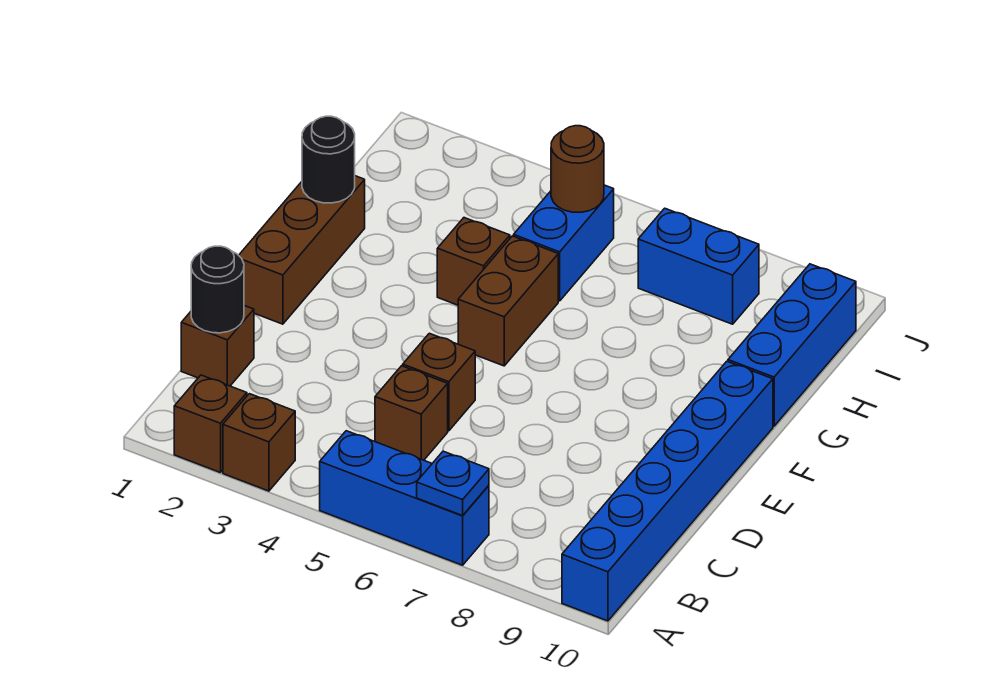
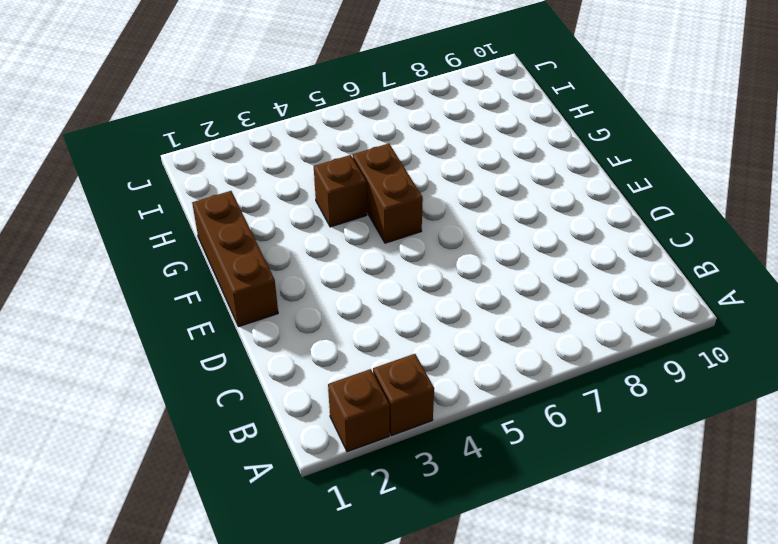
none -> blue 1x3 brick [320,431,489,565]
none -> blue 1x6 brick [562,361,773,621]
none -> brown 1x1 brick [181,306,254,386]

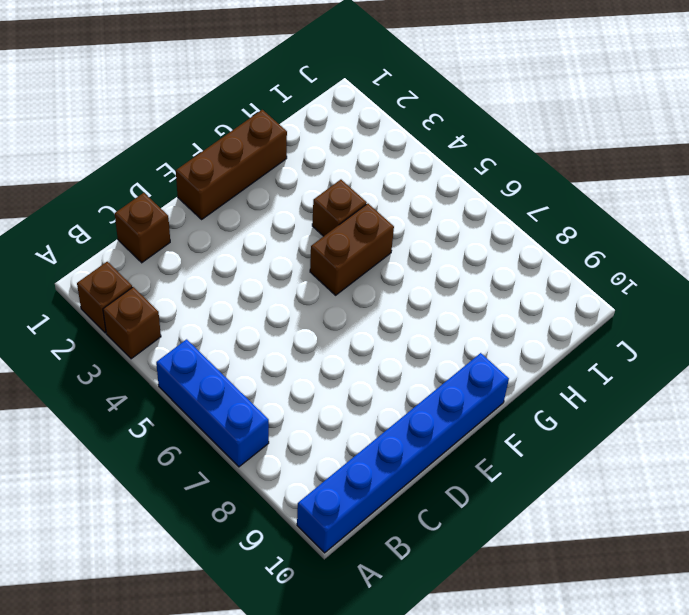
none -> brown 1x1 brick [375,366,448,460]
none -> brown 1x1 brick [403,333,475,431]
none -> blue 1x3 brick [728,264,856,426]

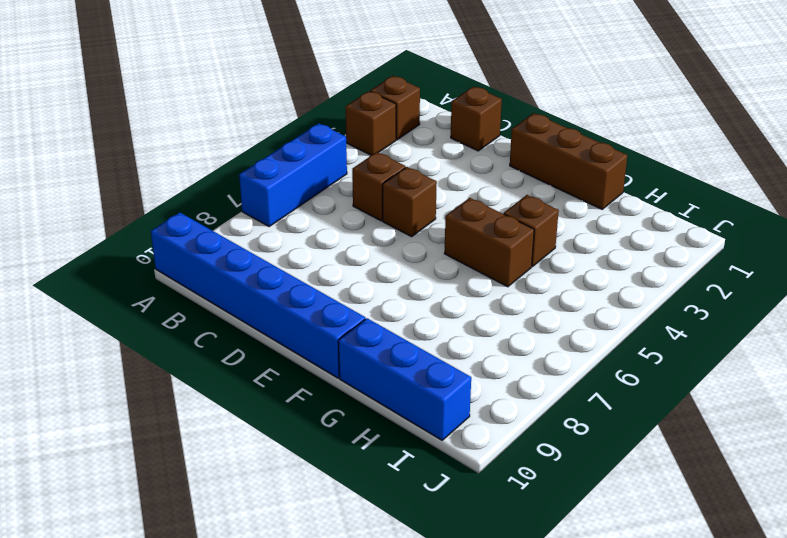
none -> blue 1x2 brick [514,185,614,301]
none -> blue 1x2 brick [638,208,759,324]
none -> blue 1x1 plate [417,451,489,516]

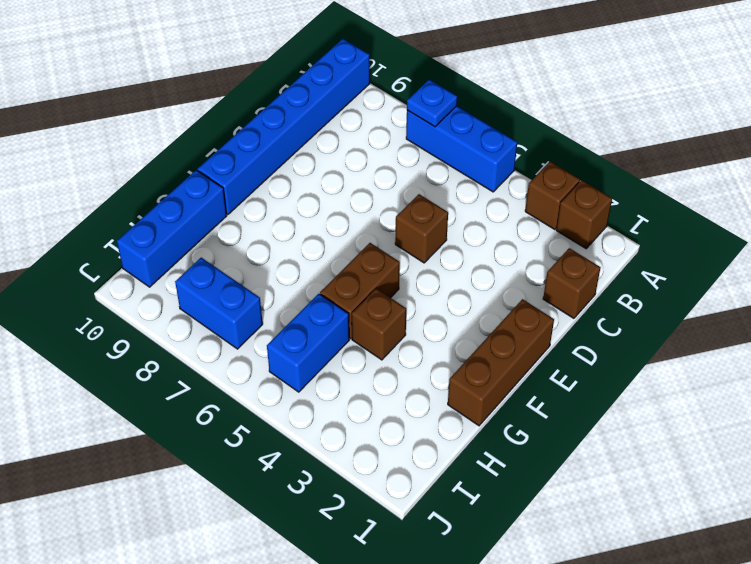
none -> brown 1x1 brick [375,366,448,460]
none -> black 1x1 round brick [191,246,244,333]
none -> black 1x1 round brick [302,116,355,203]

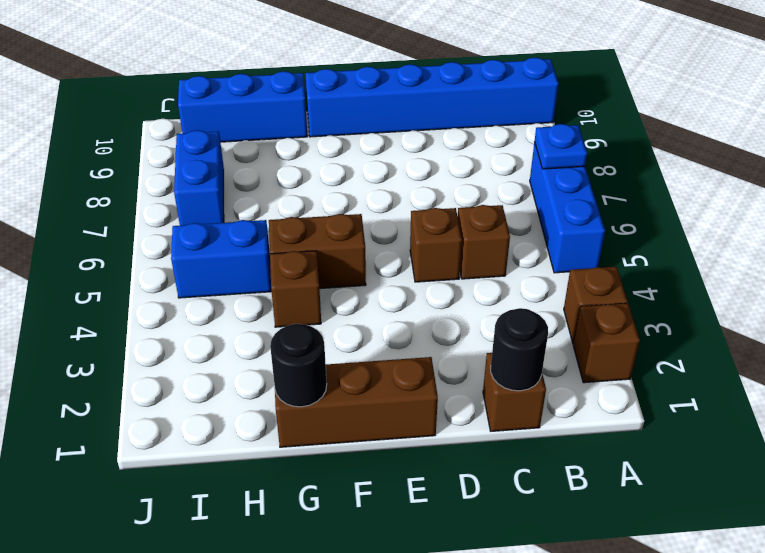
none -> brown 1x1 round brick [551,126,604,212]

